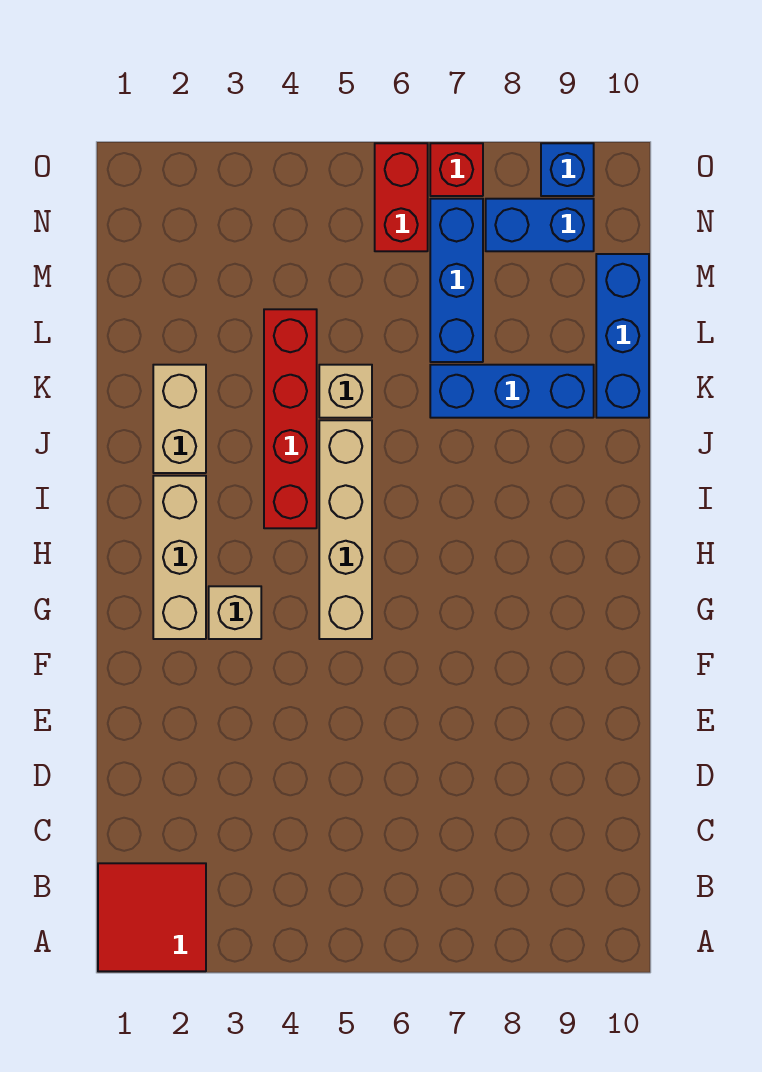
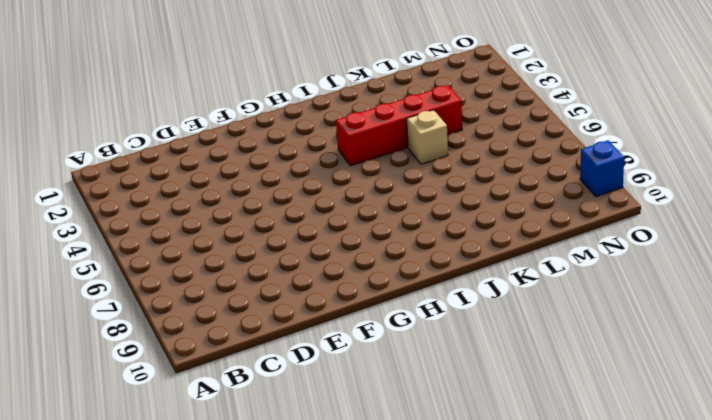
none -> red 2x2 tile [98,863,206,971]
none -> tan 1x3 brick [153,476,206,639]
none -> tan 1x1 brick [209,586,261,639]

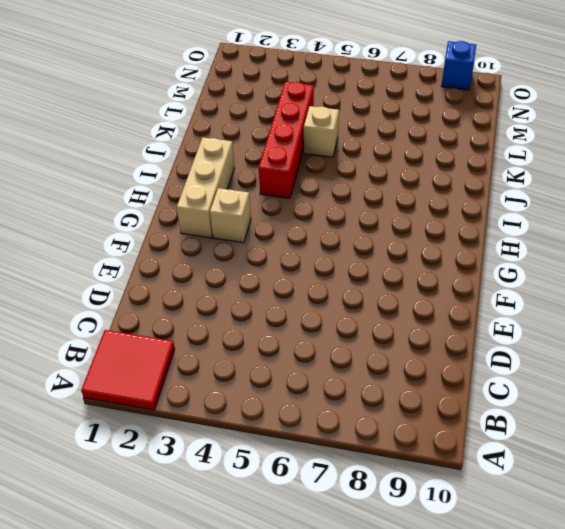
none -> tan 1x4 brick [319,420,372,639]
none -> tan 1x2 brick [153,365,206,473]
none -> blue 1x3 brick [430,365,594,418]

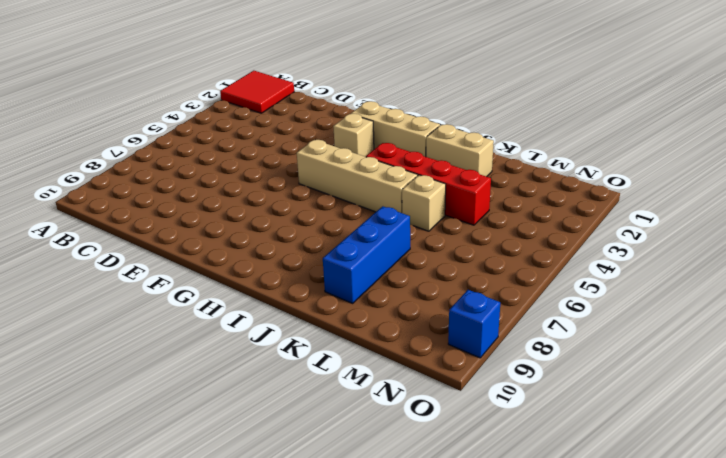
none -> blue 1x3 brick [596,254,649,418]
none -> blue 1x3 brick [430,199,483,362]
none -> red 1x2 brick [375,143,428,251]

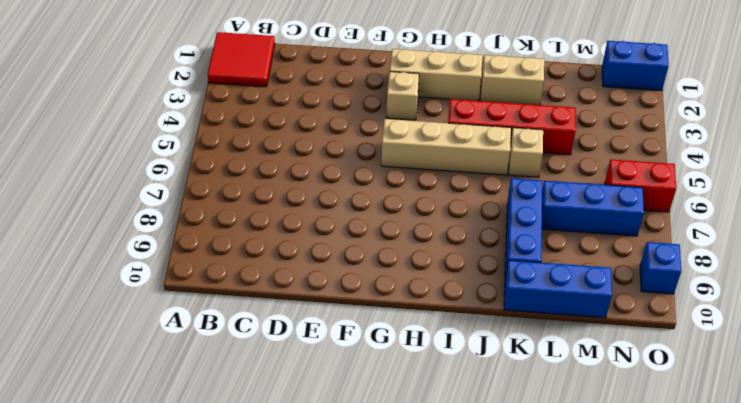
blue 1x2 brick [602,41,669,91] -> blue 1x2 brick turned to [486,199,594,251]
none -> red 1x1 brick [430,143,483,196]

